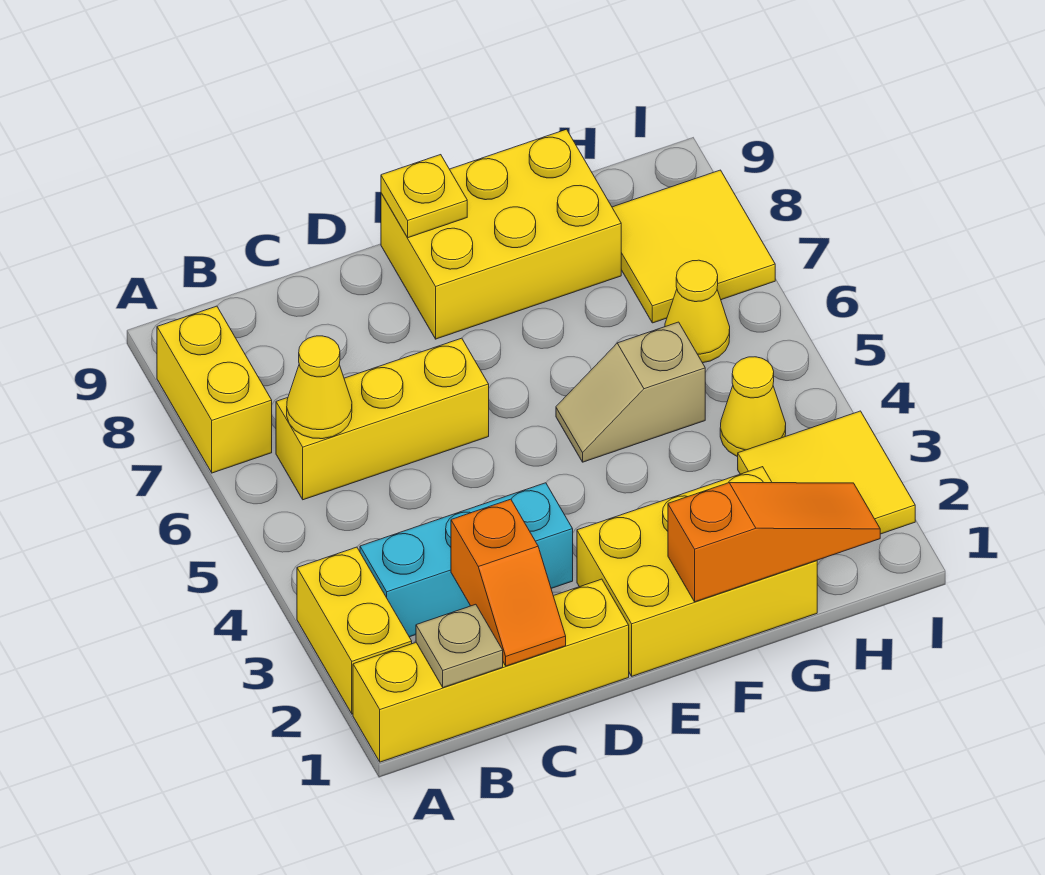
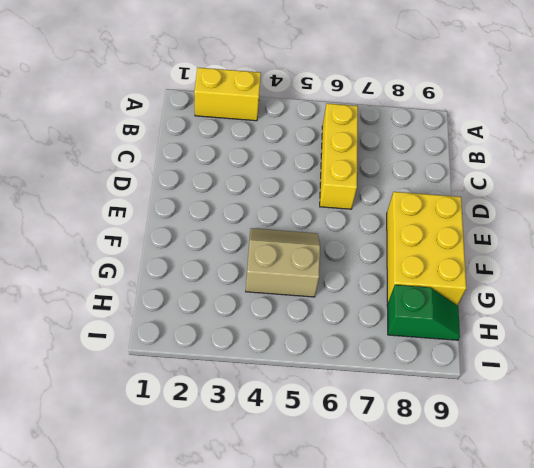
tan 2x2 slope [246,228,320,297] -> tan 1x2 slope [556,322,705,462]
green 1x2 slope [387,285,460,340] -> yellow 2x2 tile [612,170,775,323]
none -> yellow 1x4 brick [353,579,629,762]
none -> yellow 1x2 brick [157,306,272,473]
none -> cyan 1x3 brick [360,483,573,637]

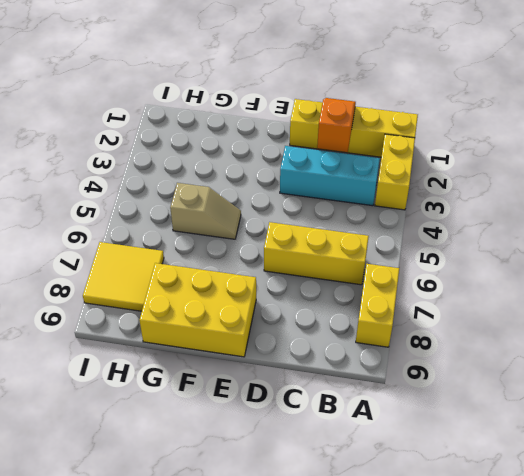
none -> yellow 2x3 brick [577,467,817,676]
none -> yellow 2x2 tile [738,411,915,534]
none -> yellow 1x1 cone [720,357,786,457]

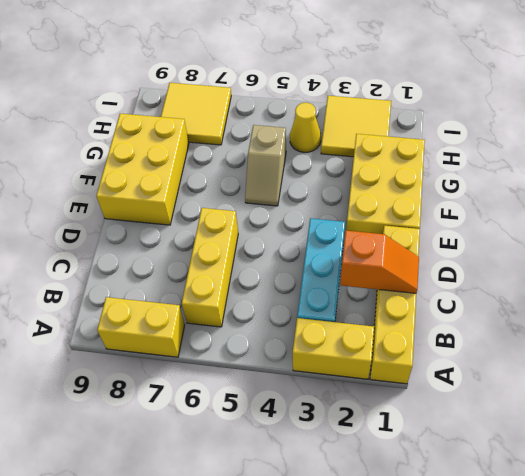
none -> yellow 1x1 cone [665,260,730,363]
none -> tan 1x1 plate [416,604,503,688]
none -> yellow 1x1 cone [287,336,352,439]

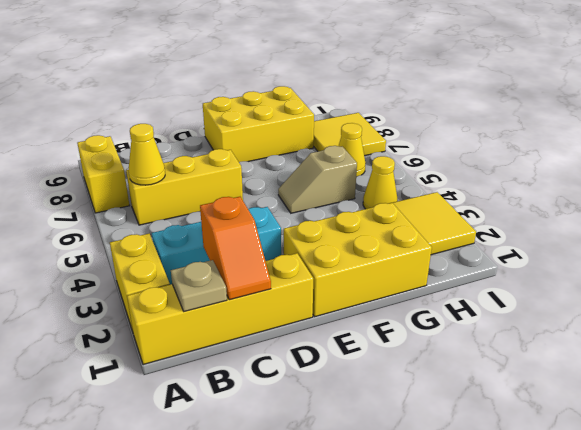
none -> yellow 1x1 plate [381,155,467,238]
none -> orange 1x3 slope [668,483,880,602]

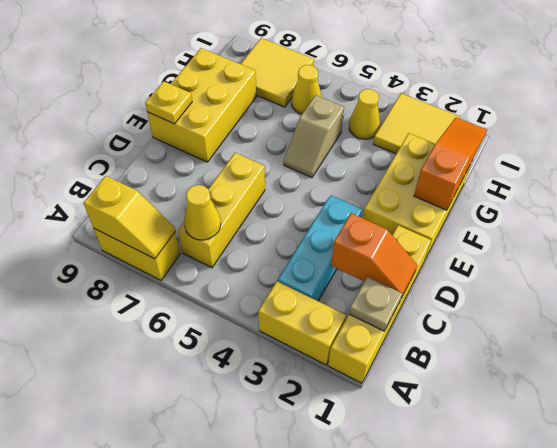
yellow 1x2 slope [84,176,175,259] -> none

